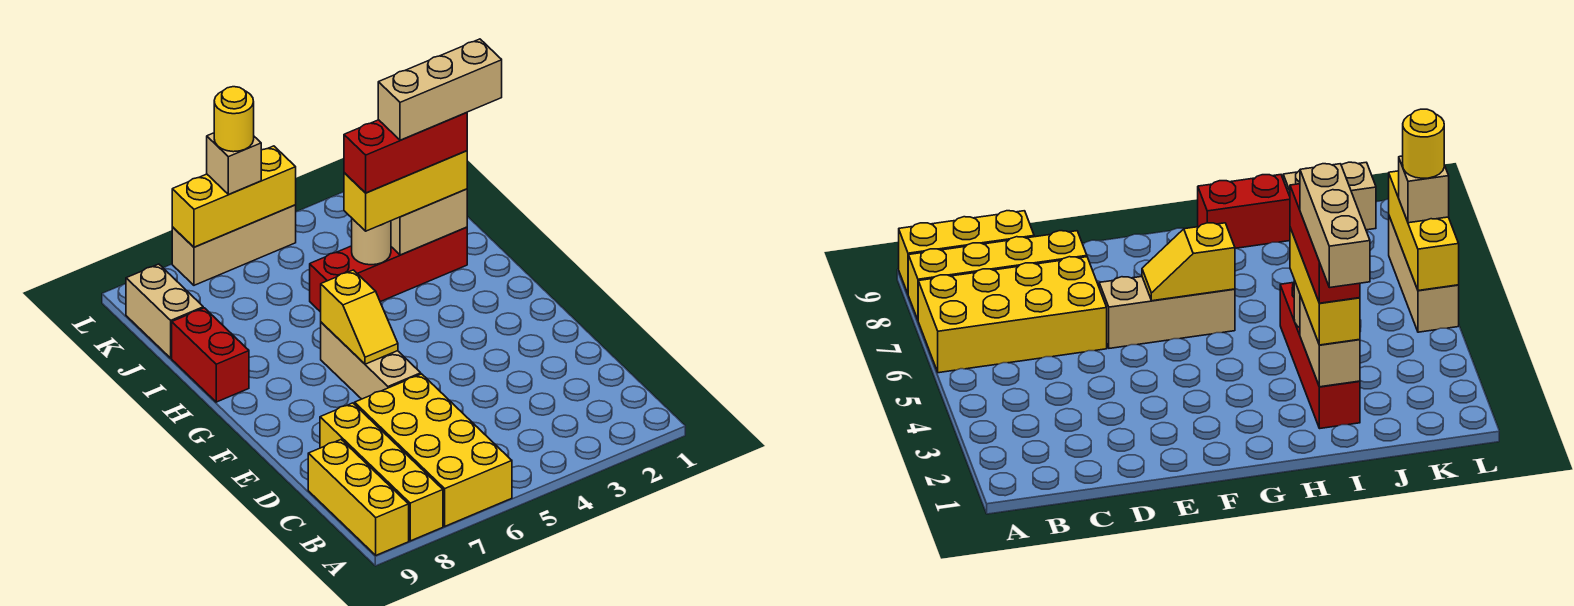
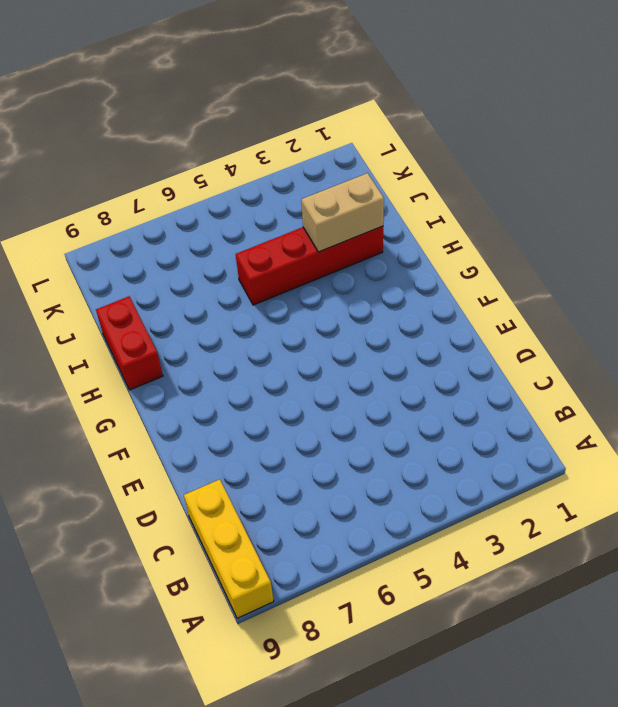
none -> yellow 2x4 brick [355,374,512,526]
none -> yellow 1x4 brick [320,403,443,541]
none -> tan 1x3 brick [321,322,421,399]

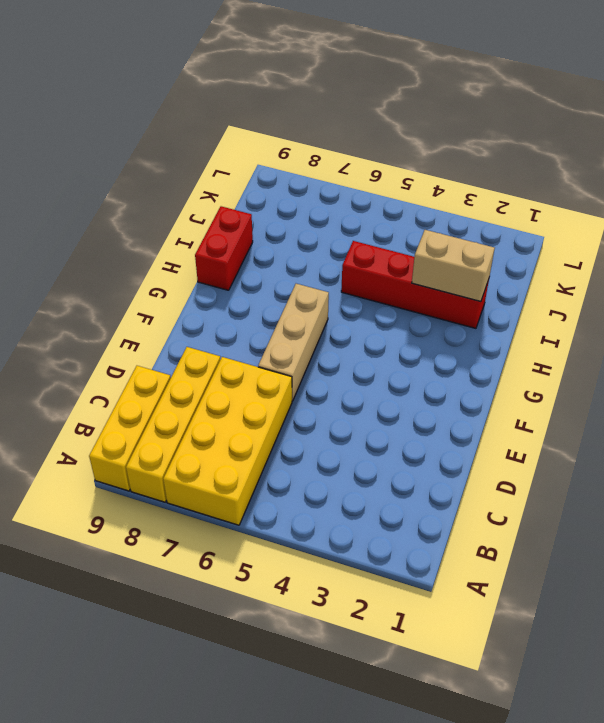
none -> tan 1x2 brick [126,264,203,358]
none -> tan 1x3 brick [172,205,296,285]
none -> yellow 1x2 slope [321,270,398,364]

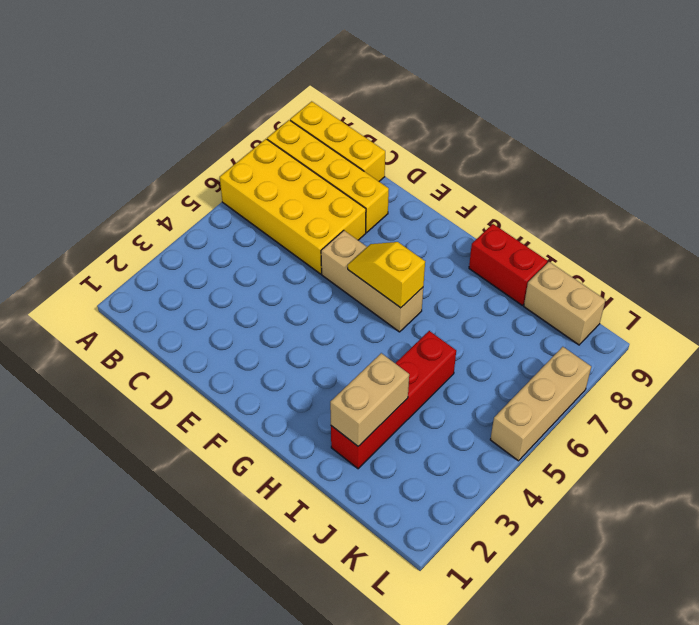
none -> tan 1x1 round brick [352,219,391,265]
none -> yellow 1x3 brick [172,146,296,247]
none -> yellow 1x3 brick [344,151,467,231]

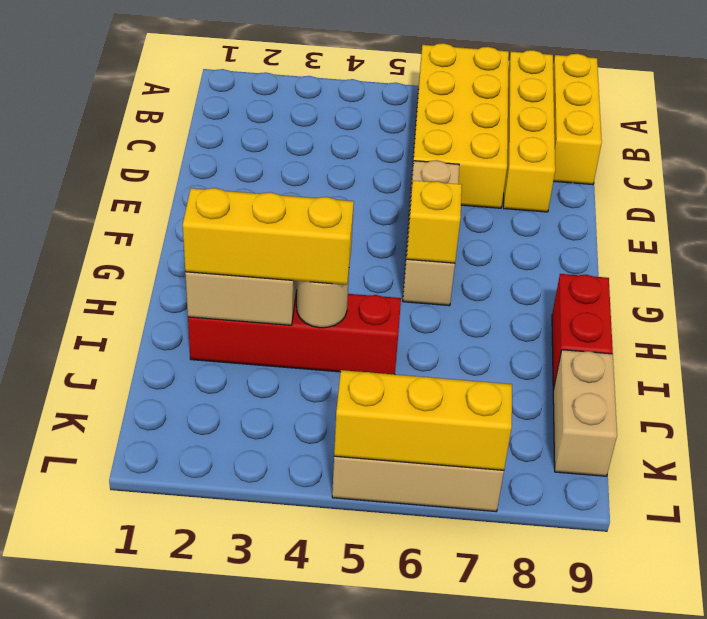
none -> tan 1x1 brick [207,133,261,194]
none -> red 1x3 brick [344,112,467,193]
none -> yellow 1x1 round brick [214,87,254,152]

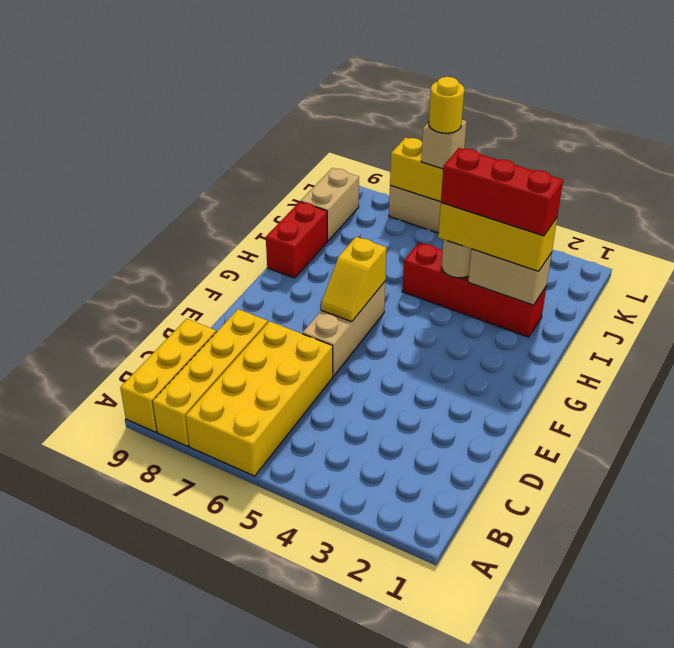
none -> tan 1x3 brick [378,39,502,140]

